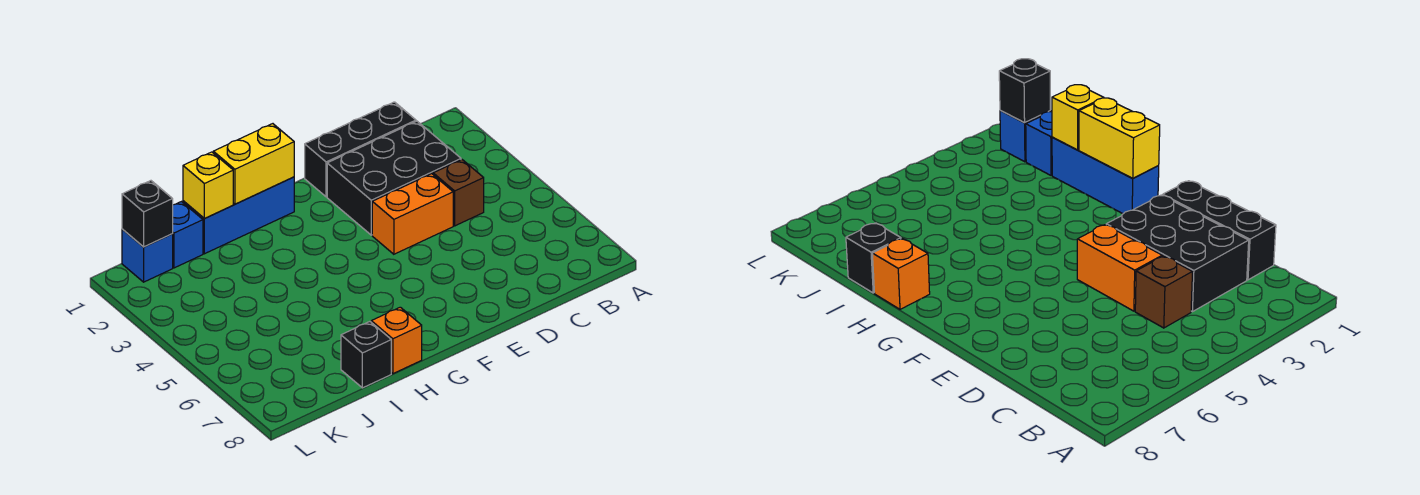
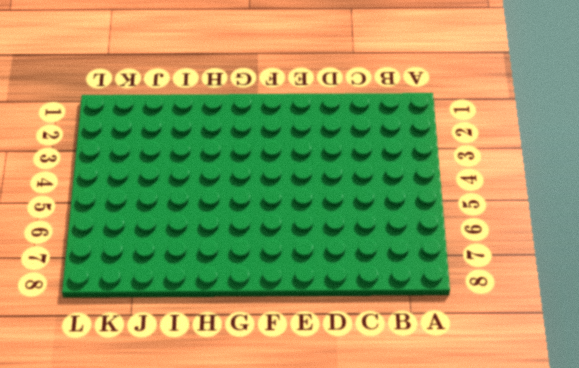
none -> black 1x3 brick [305,102,416,197]
none -> black 2x3 brick [327,121,461,235]
none -> brown 1x1 brick [433,160,484,226]

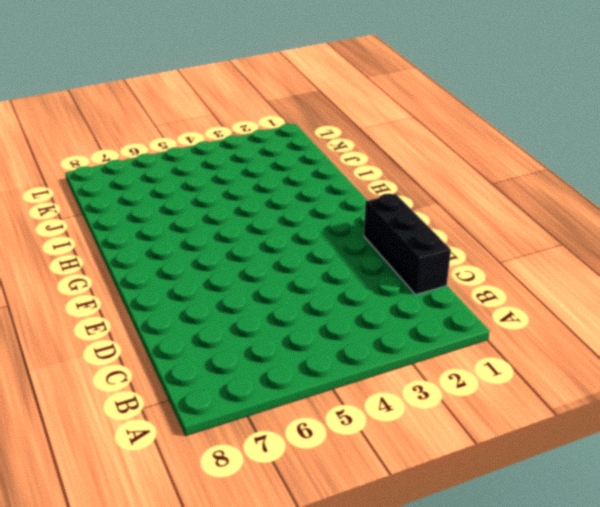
none -> black 2x3 brick [327,121,461,235]
none -> brown 1x1 brick [433,160,484,226]
none -> orange 1x2 brick [372,174,453,254]

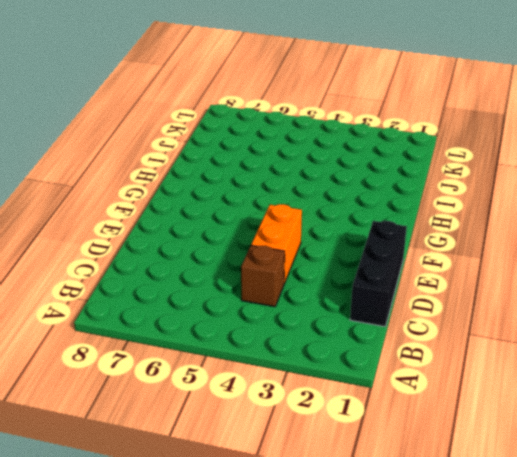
none -> black 2x3 brick [327,121,461,235]
none -> blue 1x3 brick [183,177,294,254]
none -> orange 1x1 brick [371,307,422,374]

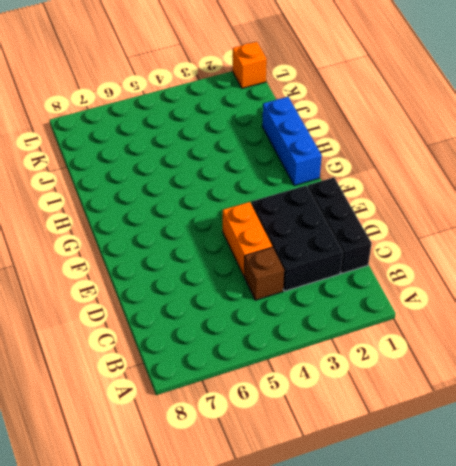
orange 1x1 brick [233,42,267,88] -> orange 1x1 brick moved to [371,307,422,374]
none -> black 1x1 brick [341,322,391,388]
none -> blue 1x1 brick [173,202,203,268]
none -> blue 1x1 brick [122,229,173,282]

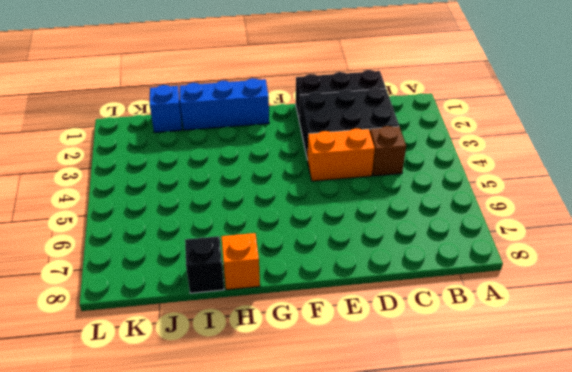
none -> blue 1x1 brick [122,229,173,282]
none -> yellow 1x2 brick [213,124,294,204]
none -> yellow 1x1 brick [183,152,233,219]

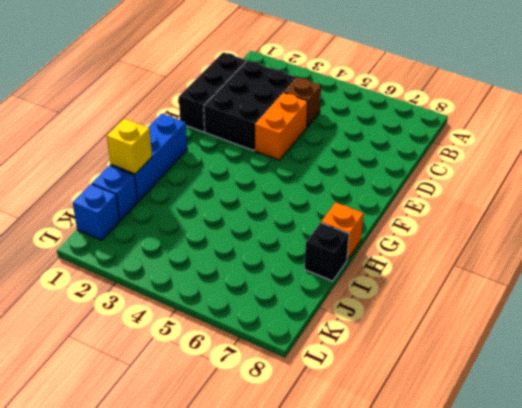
none -> yellow 1x2 brick [213,124,294,204]
none -> black 1x1 brick [122,181,173,247]

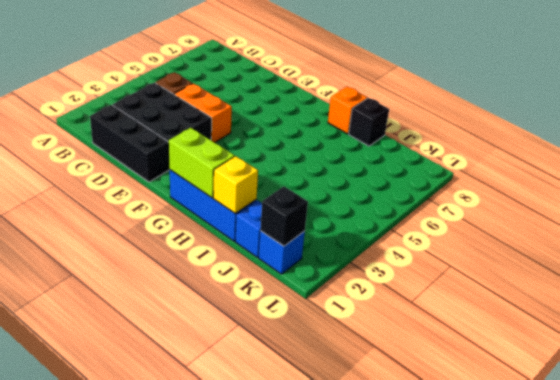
lime 1x2 brick [169,128,235,198] -> yellow 1x2 brick [213,124,294,204]

